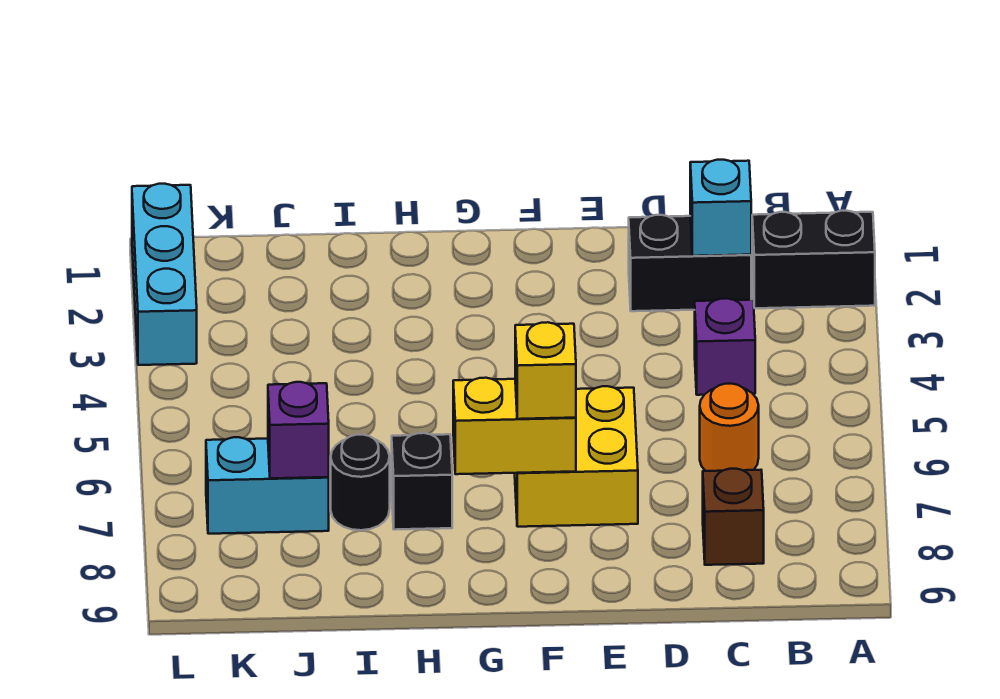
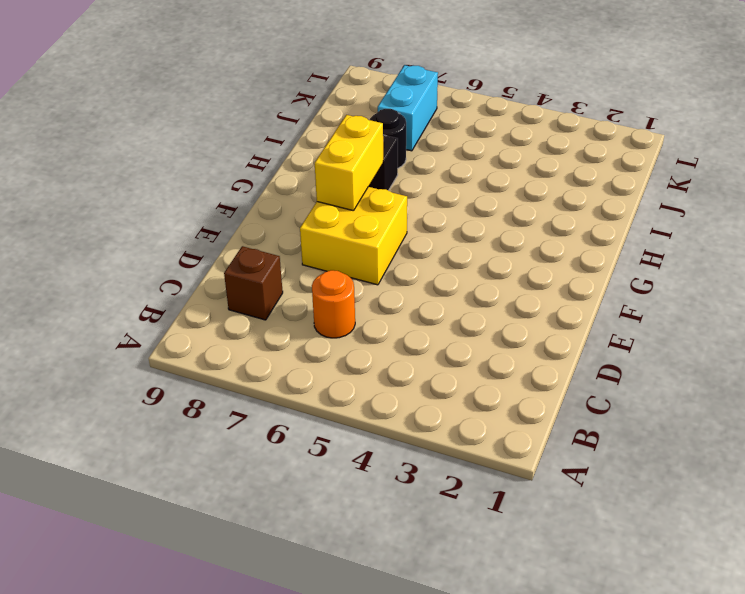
none -> black 1x2 brick [752,211,875,308]
none -> black 1x2 brick [629,215,751,311]
none -> purple 1x1 brick [695,298,755,395]

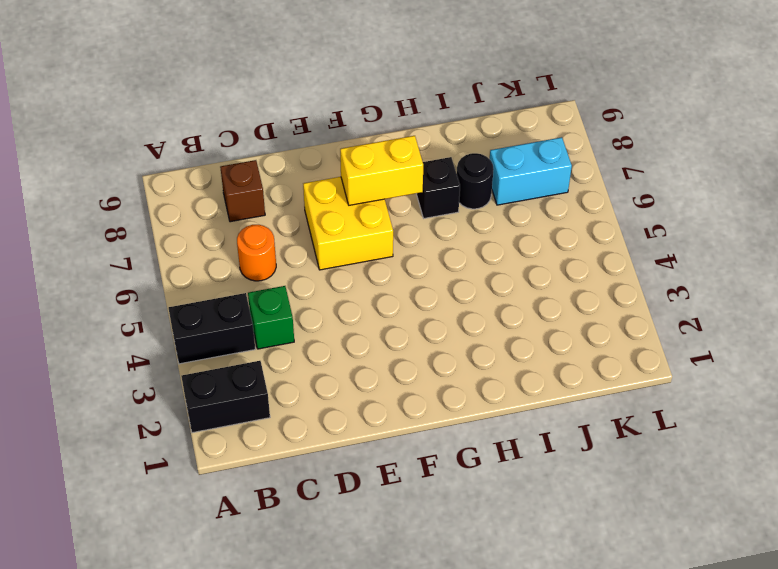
black 1x2 brick [169,293,255,364] -> black 1x2 brick moved to [629,215,751,311]
green 1x1 brick [248,286,294,349] -> purple 1x1 brick [695,298,755,395]
none -> cyan 1x3 brick [132,184,197,365]
none -> cyan 1x1 brick [690,160,751,256]
none -> purple 1x1 brick [268,382,329,478]

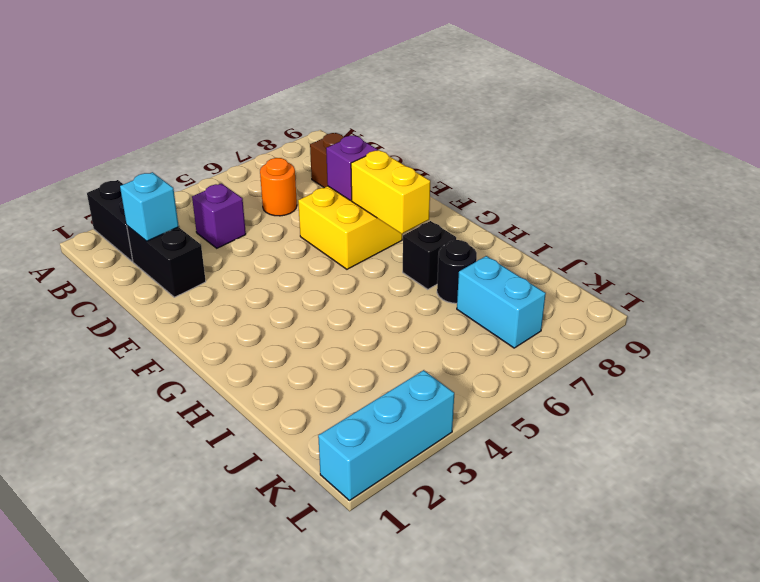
purple 1x1 brick [326,136,378,200] -> purple 1x1 brick moved to [268,382,329,478]
none -> yellow 1x1 brick [515,322,576,419]

